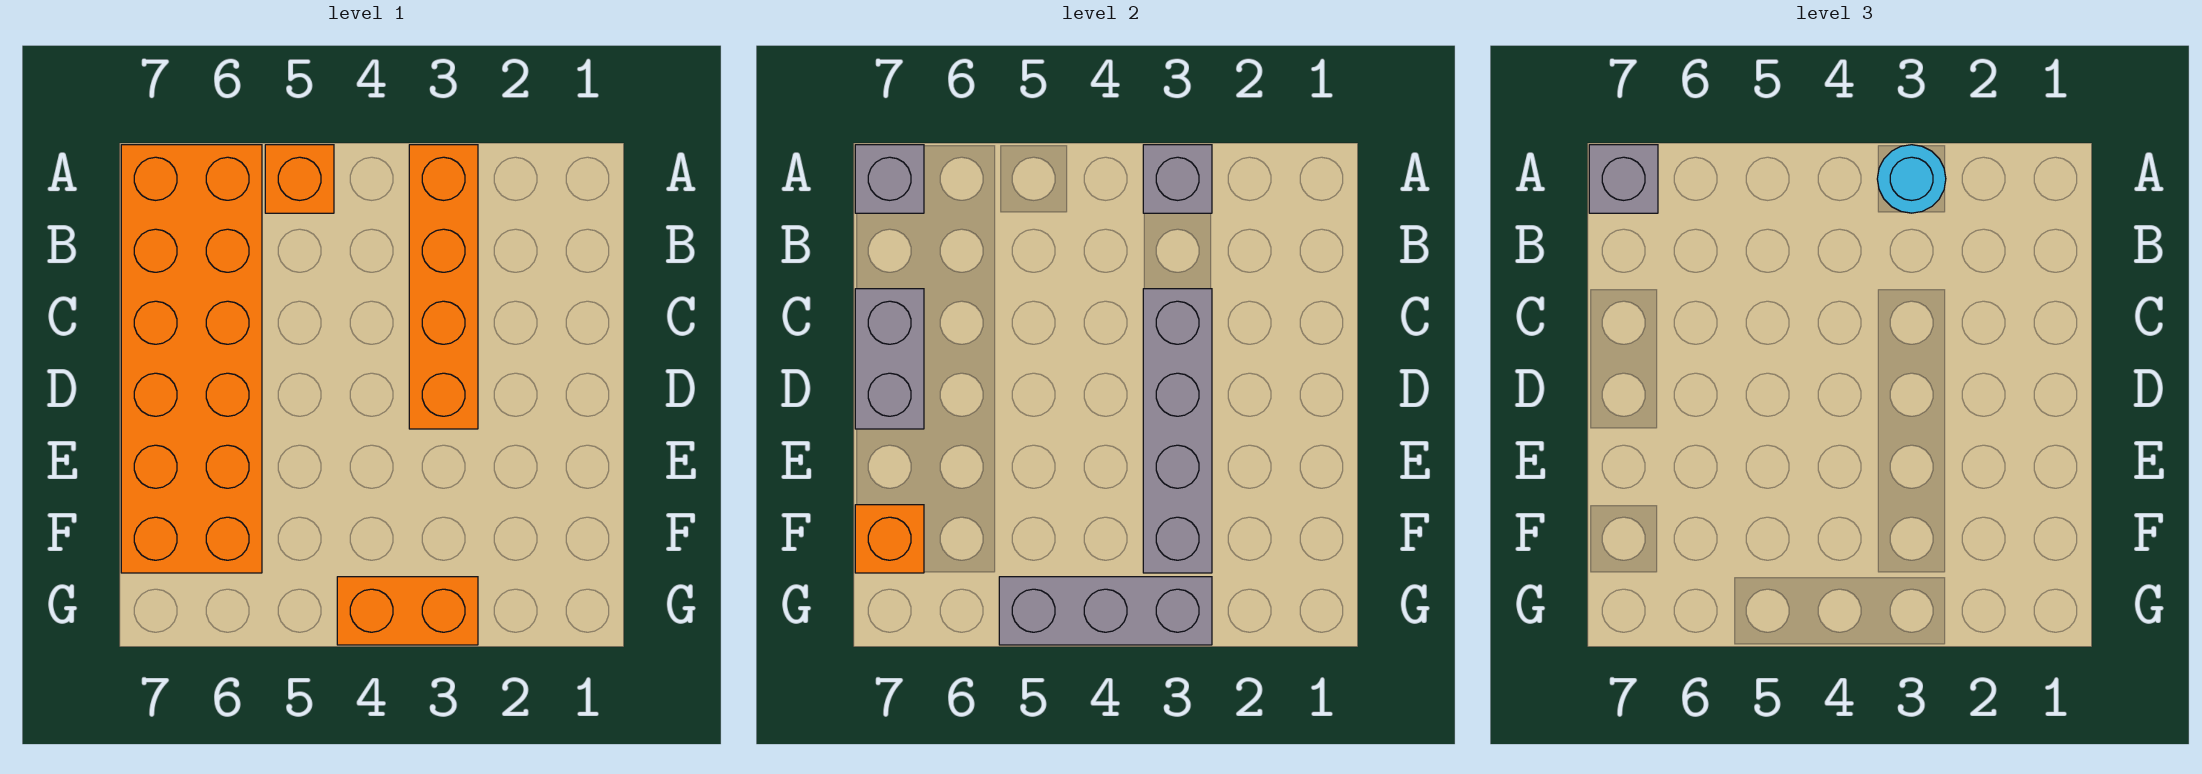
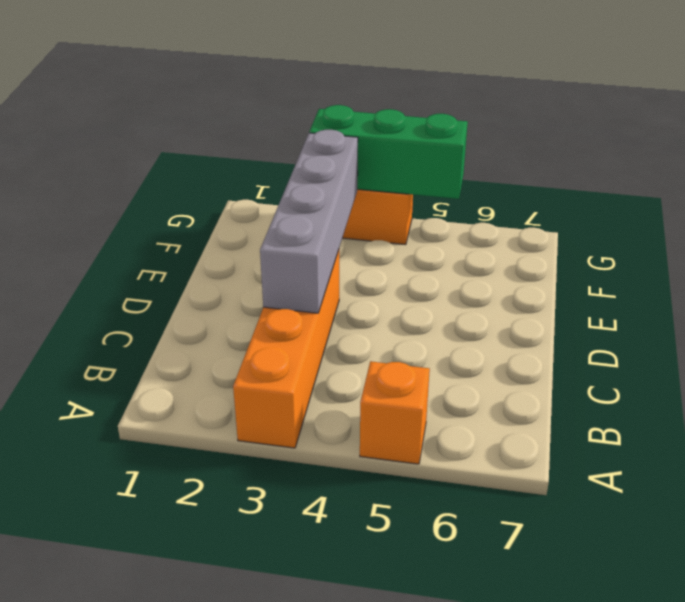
green 1x3 brick [309,105,468,199] -> grey 1x3 brick [999,577,1212,645]
none -> orange 2x6 brick [121,145,262,573]
none -> grey 1x1 brick [1143,145,1212,213]
none -> grey 1x1 brick [855,145,924,213]

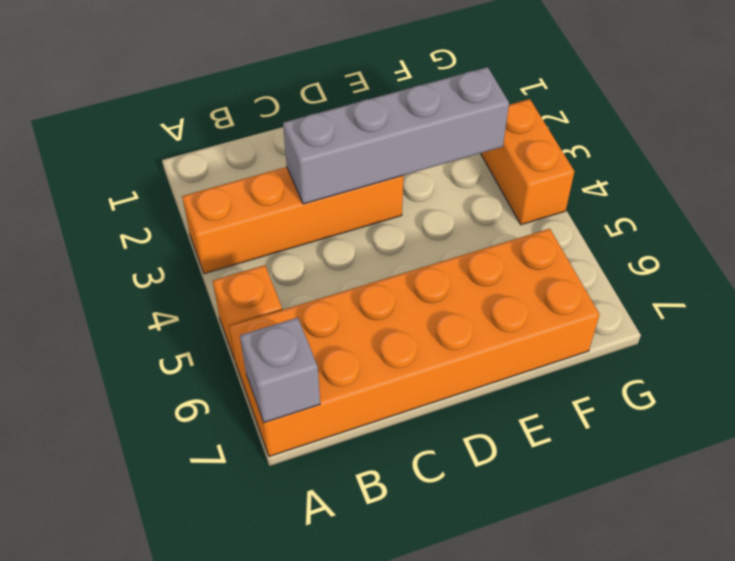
none -> grey 1x1 brick [1143,145,1212,213]
none -> grey 1x2 brick [855,289,924,429]
none -> orange 1x1 brick [855,505,924,573]

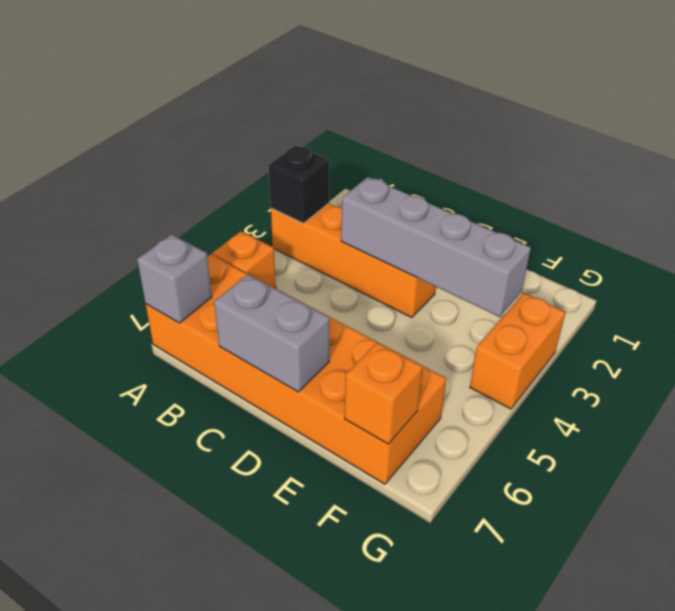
black 1x1 brick [269,146,329,223] -> grey 1x1 brick [1143,145,1212,213]
none -> grey 1x3 brick [999,577,1212,645]
none -> cyan 1x1 round brick [1877,145,1946,213]
none -> grey 1x1 brick [1589,145,1658,213]

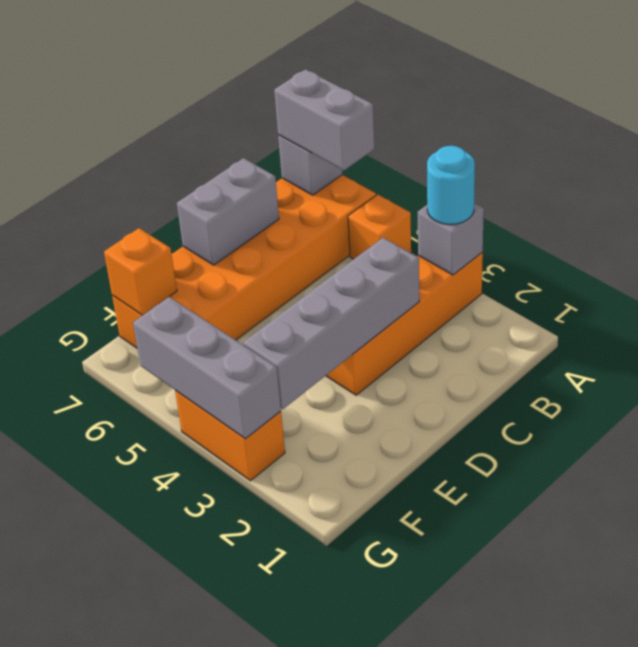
grey 1x2 brick [274,69,374,170] -> grey 1x1 brick [1589,145,1658,213]

